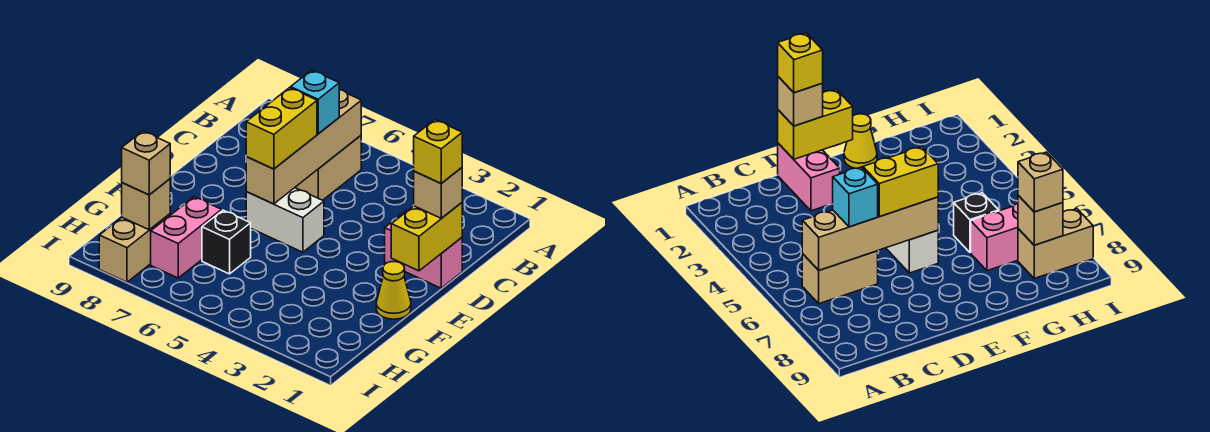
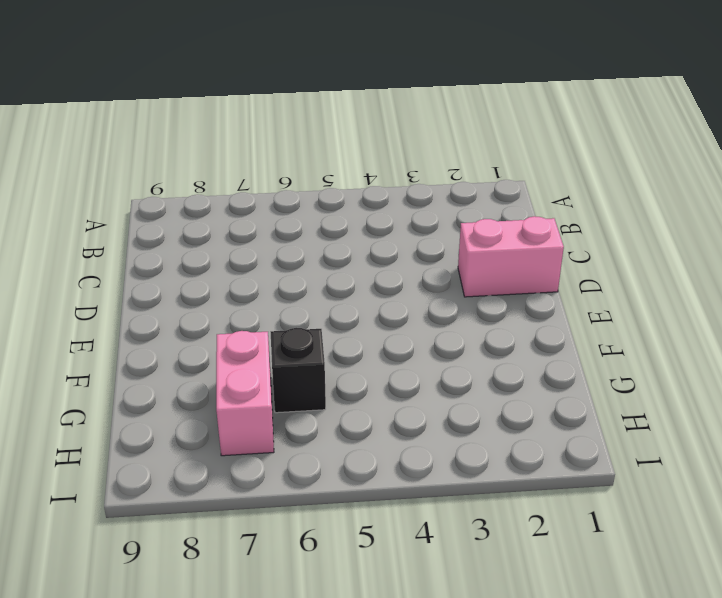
none -> tan 1x2 brick [295,136,361,200]
none -> white 1x2 brick [246,188,324,252]
none -> yellow 1x1 cone [376,262,411,319]

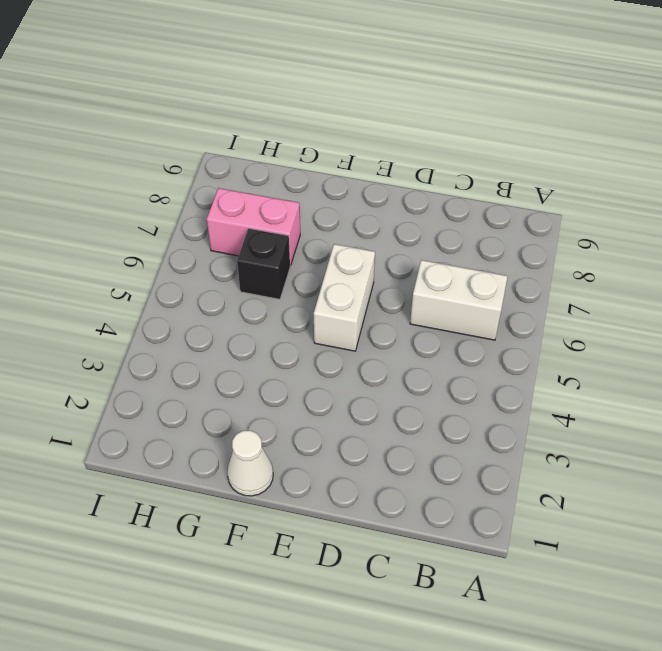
white 1x2 brick [410,260,508,340] -> tan 1x2 brick [295,136,361,200]
white 1x1 cone [227,431,273,496] -> yellow 1x1 cone [376,262,411,319]
none -> pink 1x2 brick [385,211,462,288]
none -> tan 1x2 brick [99,214,170,282]
none -> tan 1x4 brick [246,90,361,204]

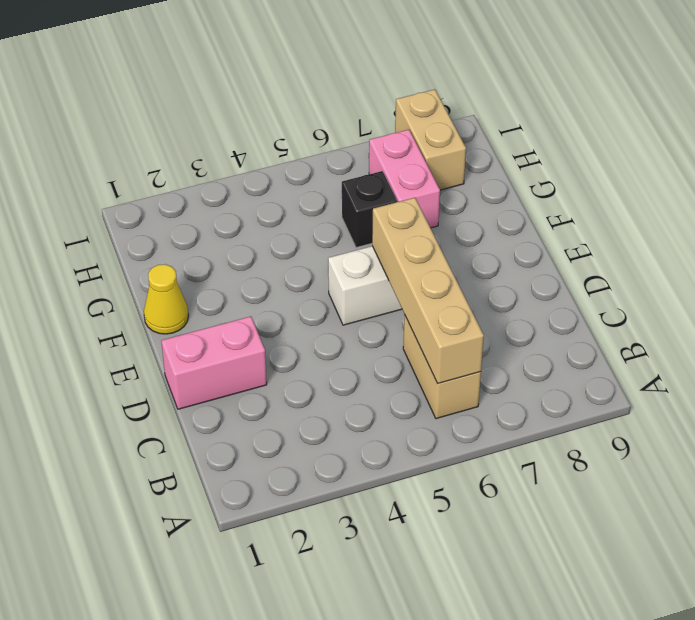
none -> yellow 1x2 brick [391,203,462,271]
none -> tan 1x1 brick [122,179,170,230]
none -> cyan 1x1 brick [291,70,339,134]

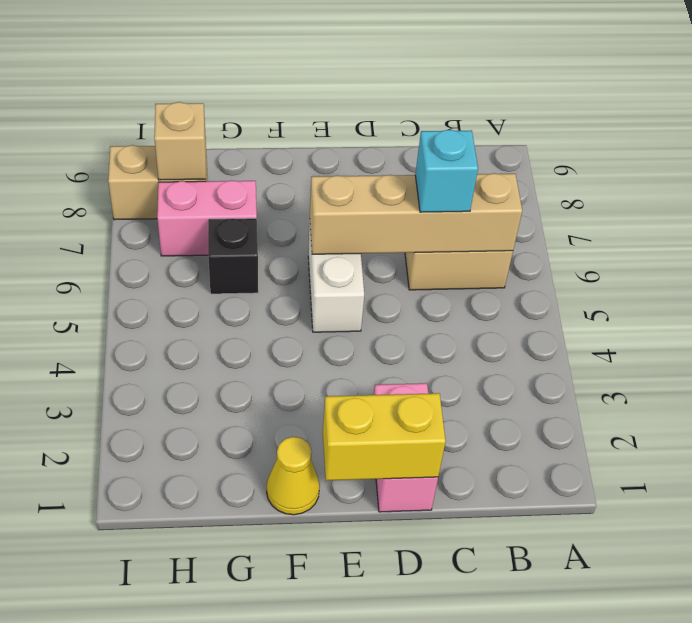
none -> tan 1x1 brick [413,168,462,218]
none -> yellow 1x2 brick [246,88,317,169]
none -> tan 1x1 brick [122,131,170,195]

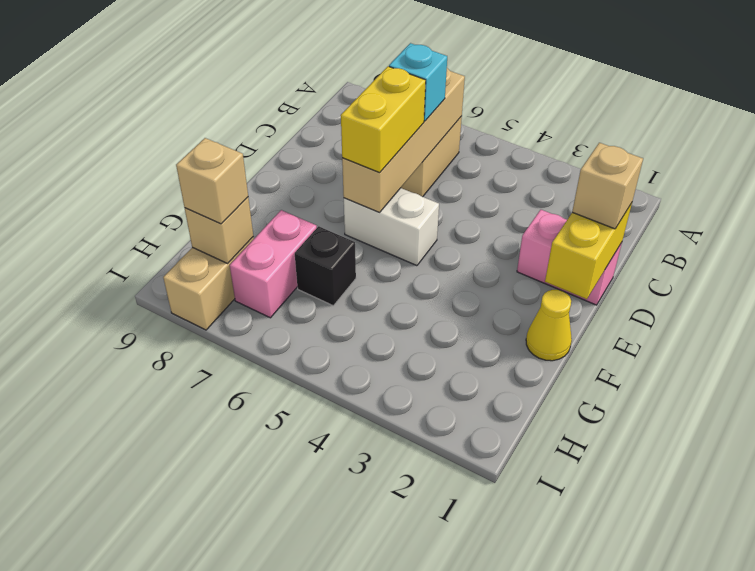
none -> yellow 1x1 brick [414,120,462,183]

